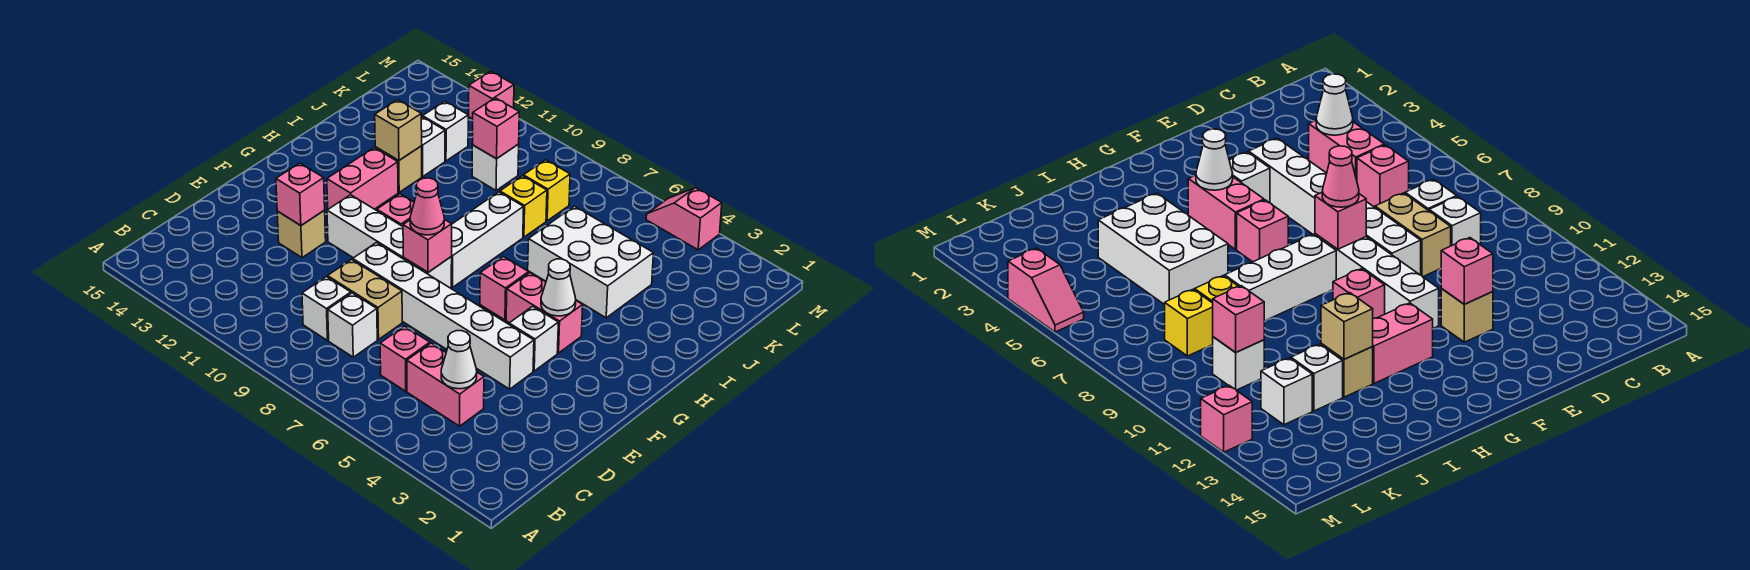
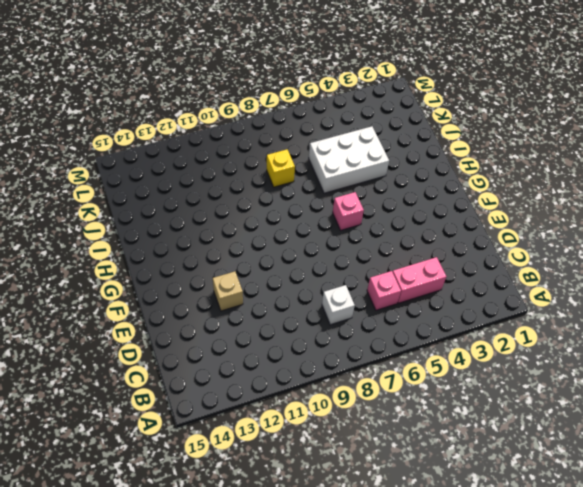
none -> white 1x1 brick [302,277,351,341]
none -> tan 1x2 brick [328,259,402,339]
none -> white 1x6 brick [353,243,534,389]
none -> white 1x1 brick [509,306,558,371]

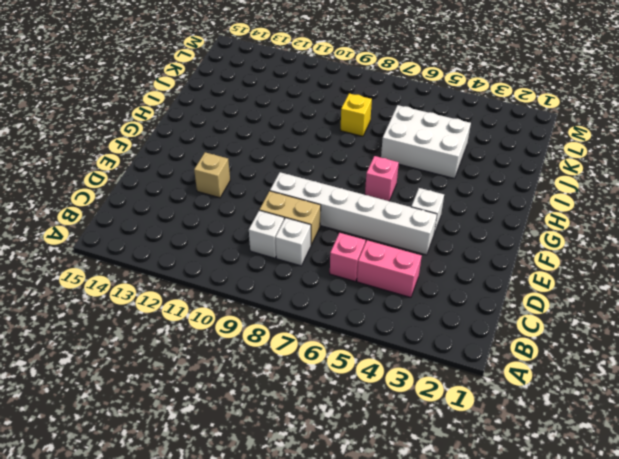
none -> white 1x4 brick [327,195,452,288]
none -> pink 1x2 brick [506,273,583,353]
none -> white 1x3 brick [451,192,524,287]
none -> pink 1x1 brick [377,194,414,226]

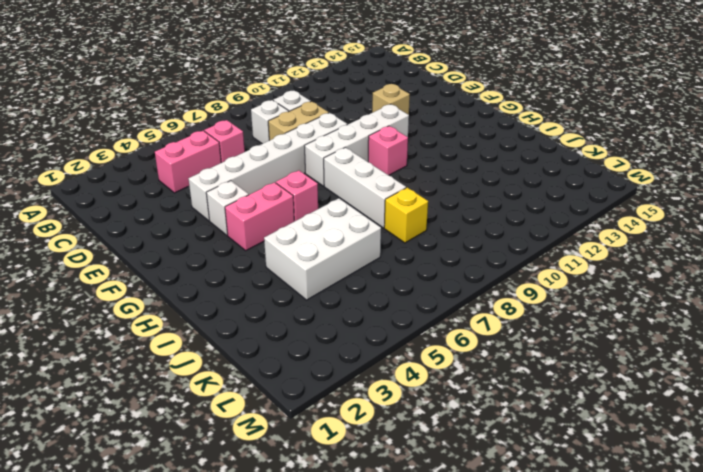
none -> pink 1x2 brick [327,148,398,209]
none -> tan 1x1 brick [375,146,422,192]
none -> white 1x1 brick [421,116,445,176]
none -> yellow 1x1 brick [523,160,570,221]

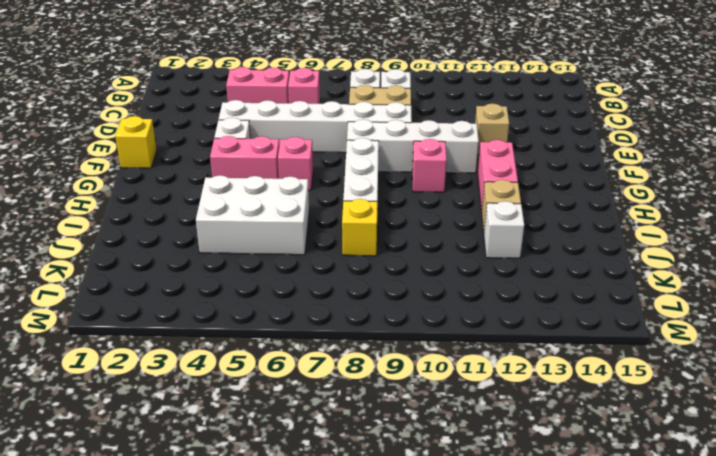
yellow 1x1 brick [115,116,157,168] -> yellow 1x1 brick moved to [523,160,570,221]
none -> white 1x1 brick [472,144,519,190]
none -> white 1x1 brick [423,101,468,161]
none -> pink 1x2 slope [646,188,722,250]
none -> pink 1x1 brick [469,71,514,119]

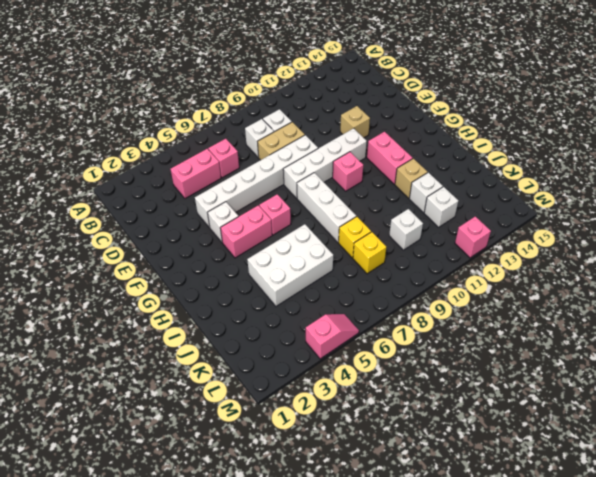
none -> white 1x1 cone [441,331,477,389]
none -> pink 1x1 brick [276,163,325,226]
none -> pink 1x1 brick [403,219,452,272]
none -> white 1x1 cone [541,259,576,316]

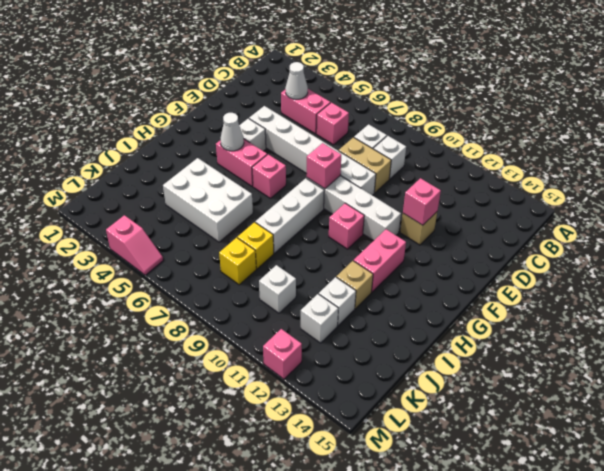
none -> tan 1x1 brick [375,100,422,161]
none -> pink 1x1 brick [472,98,519,159]
none -> pink 1x1 cone [410,178,444,235]

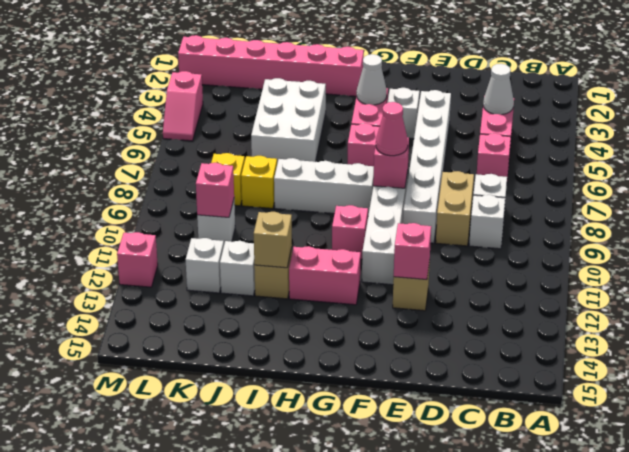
pink 1x6 brick [178,35,364,96] -> none

